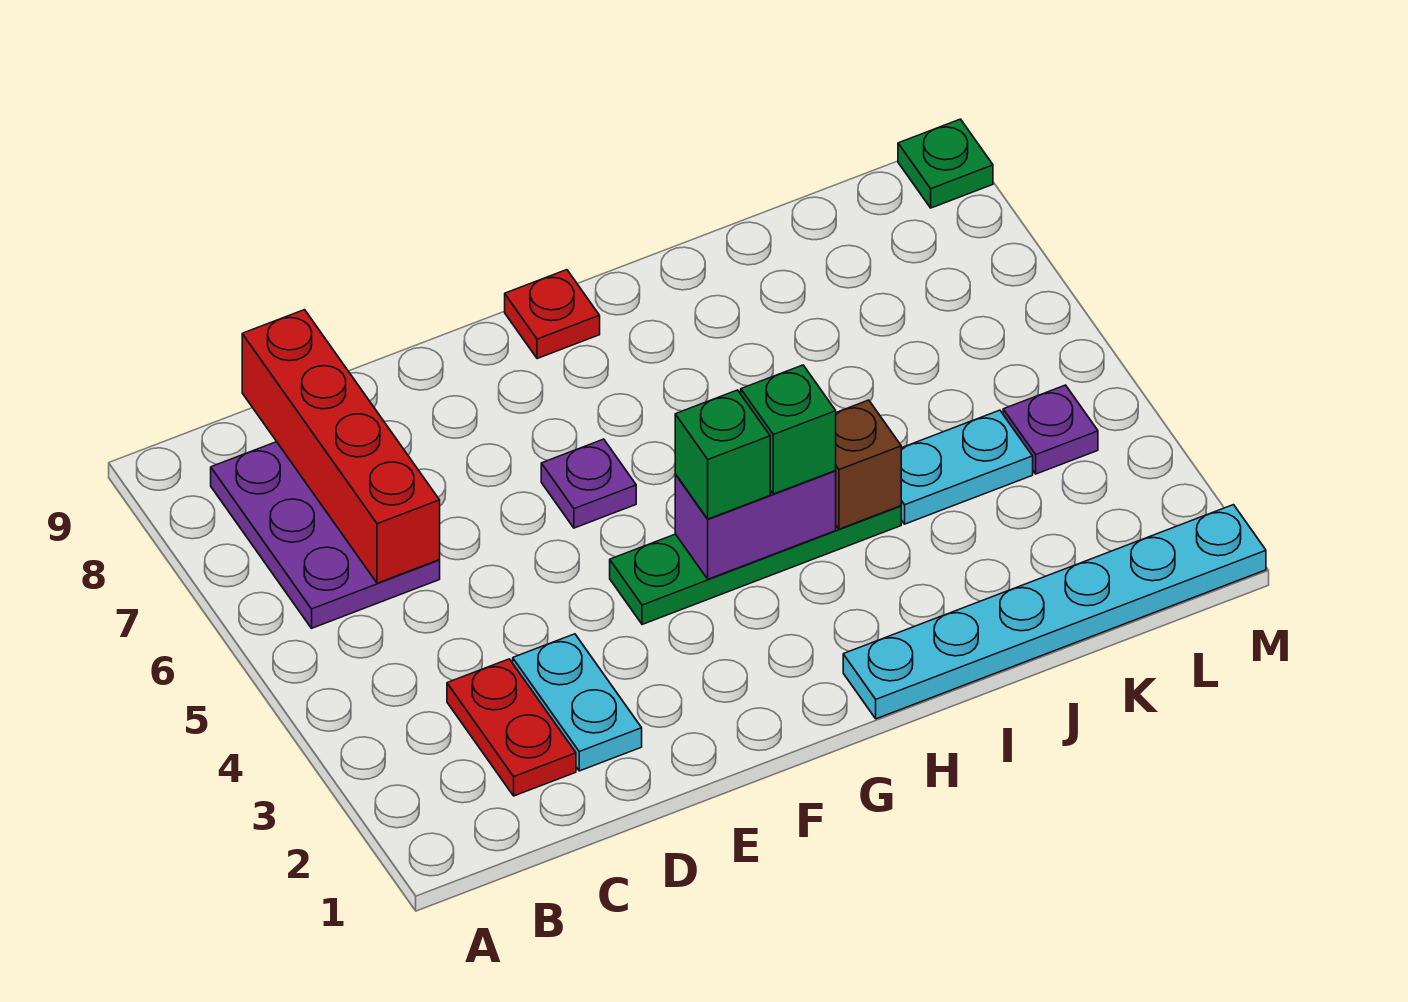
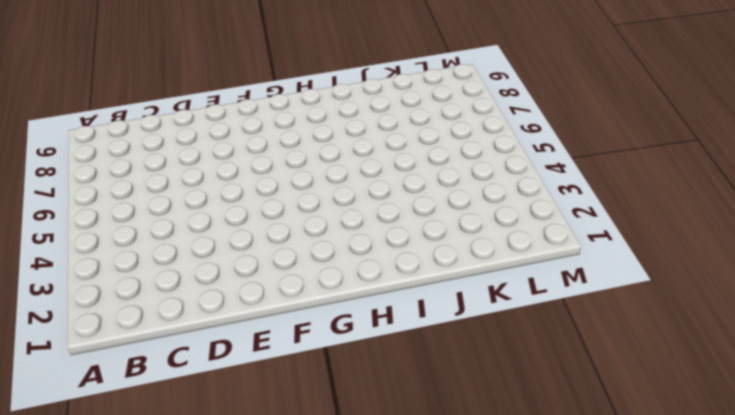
none -> purple 2x3 plate [211,442,440,628]
none -> red 1x2 plate [447,659,576,796]
none -> cyan 1x2 plate [513,634,642,771]

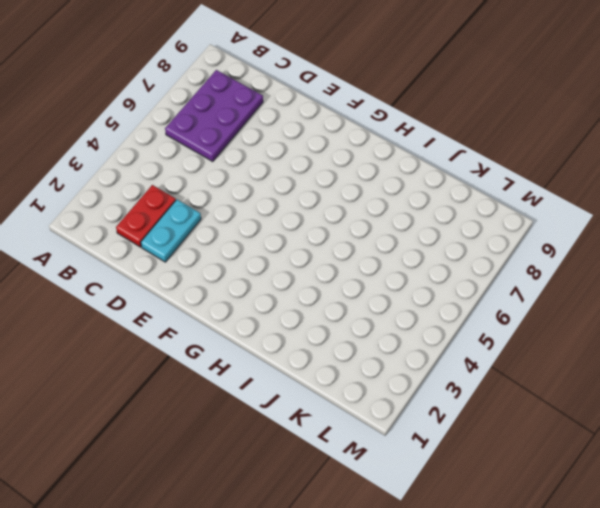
none -> green 1x4 plate [610,506,901,625]
none -> purple 1x1 plate [541,439,636,528]
none -> red 1x1 plate [505,270,600,359]

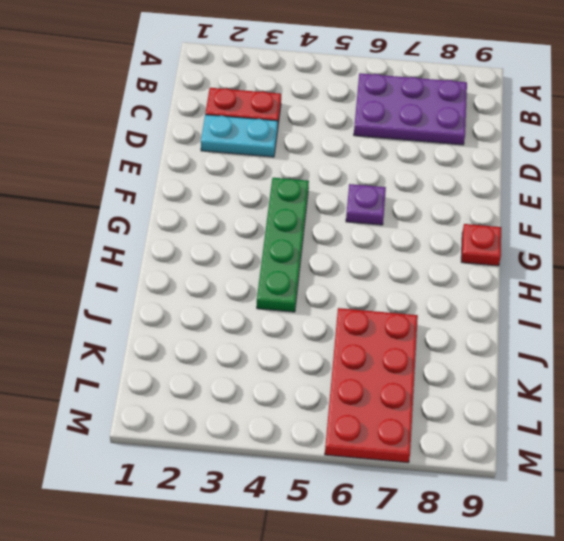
red 2x4 plate [325,308,418,463] -> none
none -> cyan 1x6 plate [843,505,1266,719]
none -> cyan 1x2 plate [901,410,1033,524]
none -> purple 1x1 plate [1003,385,1098,474]

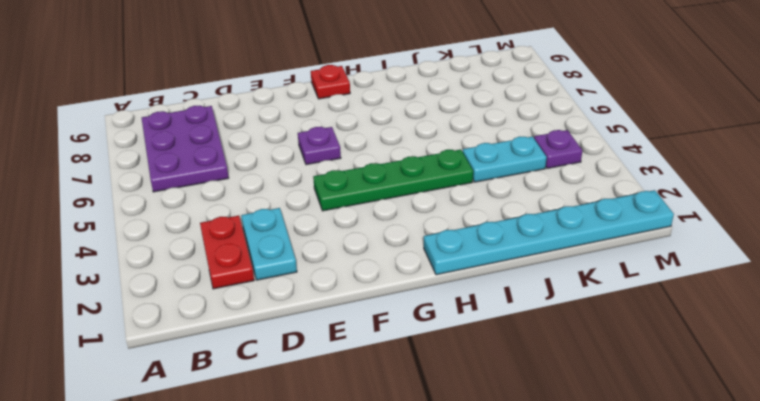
none -> green 1x1 plate [898,119,993,208]
none -> red 1x4 brick [242,310,440,583]
none -> purple 1x2 brick [675,471,836,579]

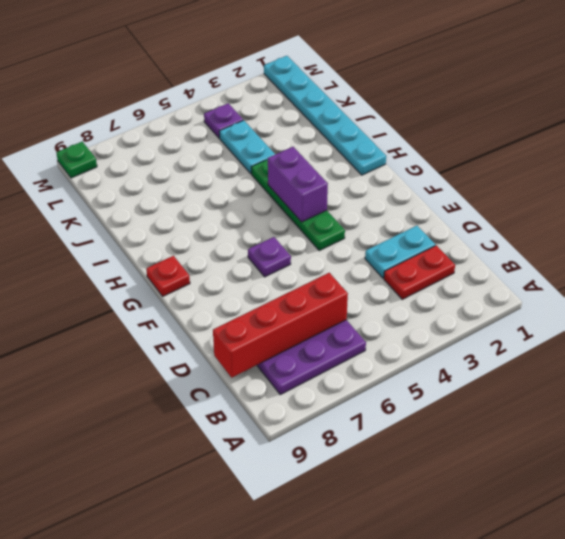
none -> brown 1x1 brick [835,400,901,529]
none -> green 1x1 brick [675,390,770,519]
none -> green 1x1 brick [741,365,836,494]

